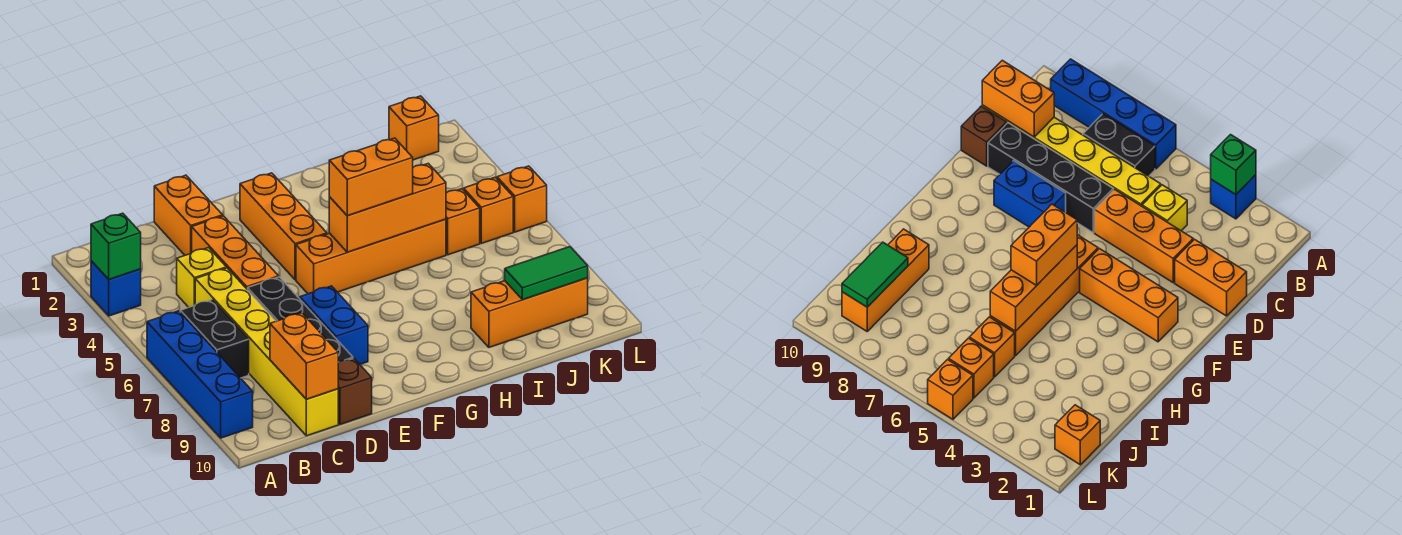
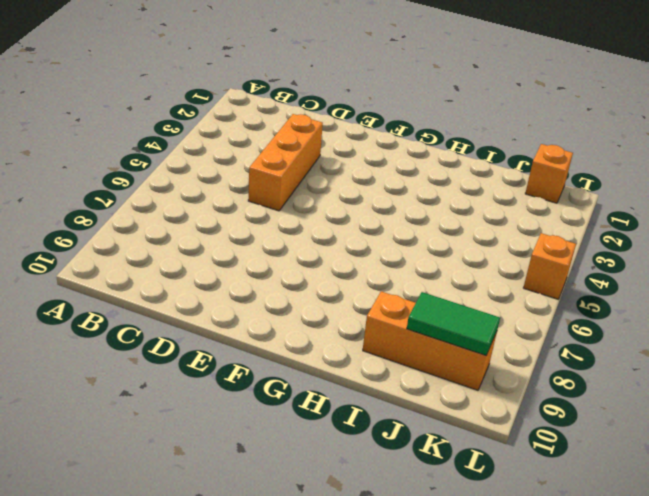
none -> blue 1x1 brick [91,261,141,316]
none -> blue 1x4 brick [147,311,253,438]
none -> black 1x2 brick [180,300,249,378]

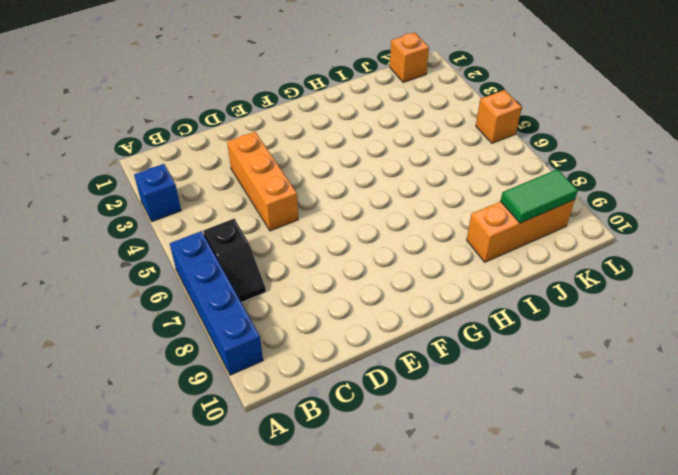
black 1x2 slope [203,219,266,302] -> black 1x2 brick [180,300,249,378]
none -> yellow 1x1 brick [177,248,226,307]
none -> yellow 1x6 brick [195,268,338,436]
none -> orange 1x2 brick [154,175,223,255]

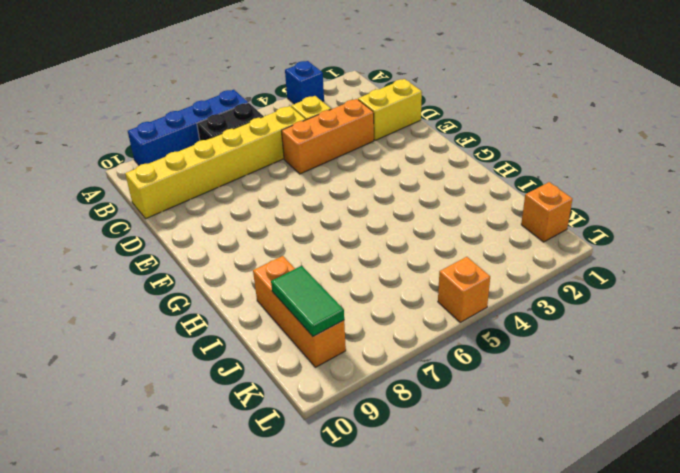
yellow 1x2 brick [358,79,422,140] -> orange 1x2 brick [154,175,223,255]
none -> black 1x4 brick [248,277,353,362]
none -> brown 1x1 brick [338,358,372,424]
none -> blue 1x2 brick [300,286,368,364]

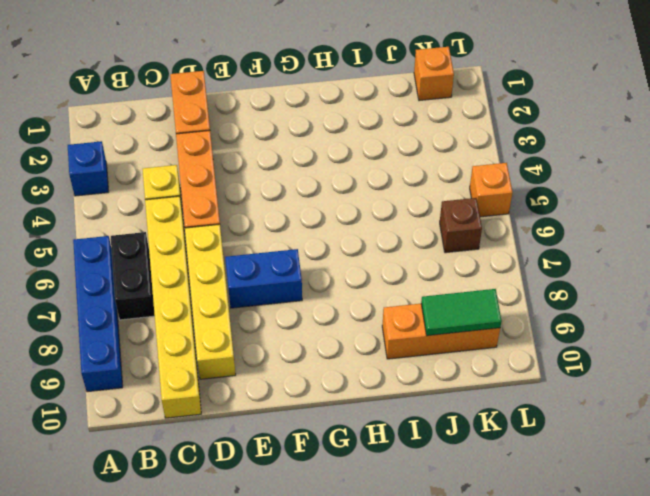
yellow 1x4 brick [185,224,236,379] -> black 1x4 brick [248,277,353,362]
blue 1x2 brick [225,249,302,308] -> blue 1x2 brick turned to [300,286,368,364]
brown 1x1 brick [440,198,482,253] -> brown 1x1 brick moved to [338,358,372,424]
none -> orange 1x3 brick [240,173,327,280]
none -> orange 1x4 brick [296,219,446,294]
none -> orange 1x1 brick [446,189,480,255]

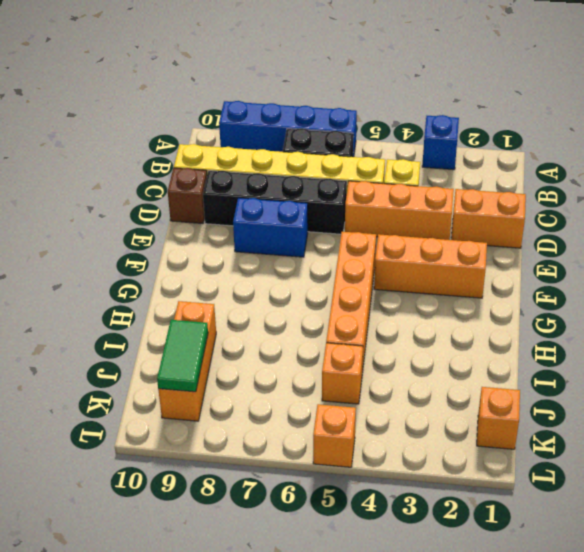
none -> orange 1x1 brick [464,177,513,243]
none -> green 1x1 brick [91,213,141,279]
none -> orange 1x2 brick [270,313,338,399]

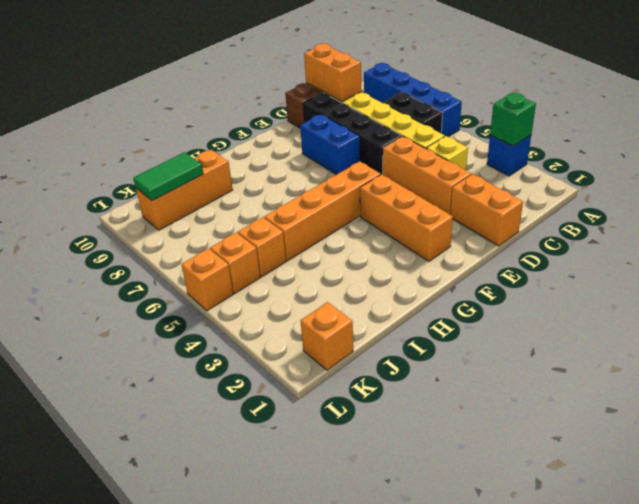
none -> orange 1x3 brick [329,163,446,252]
none -> orange 1x2 brick [329,138,413,216]

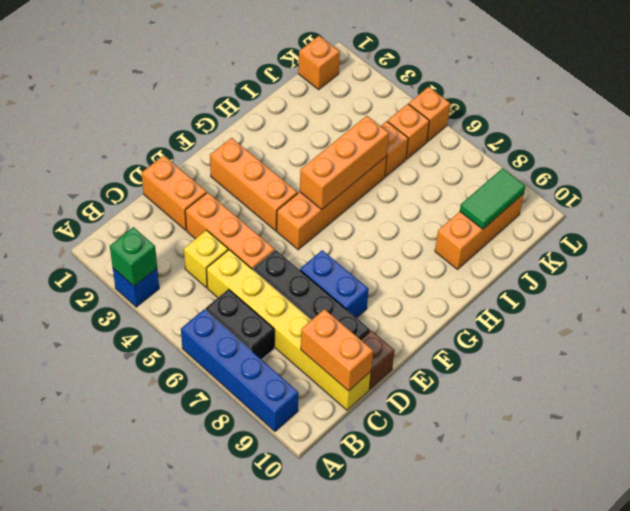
none -> orange 1x2 brick [329,138,413,216]

